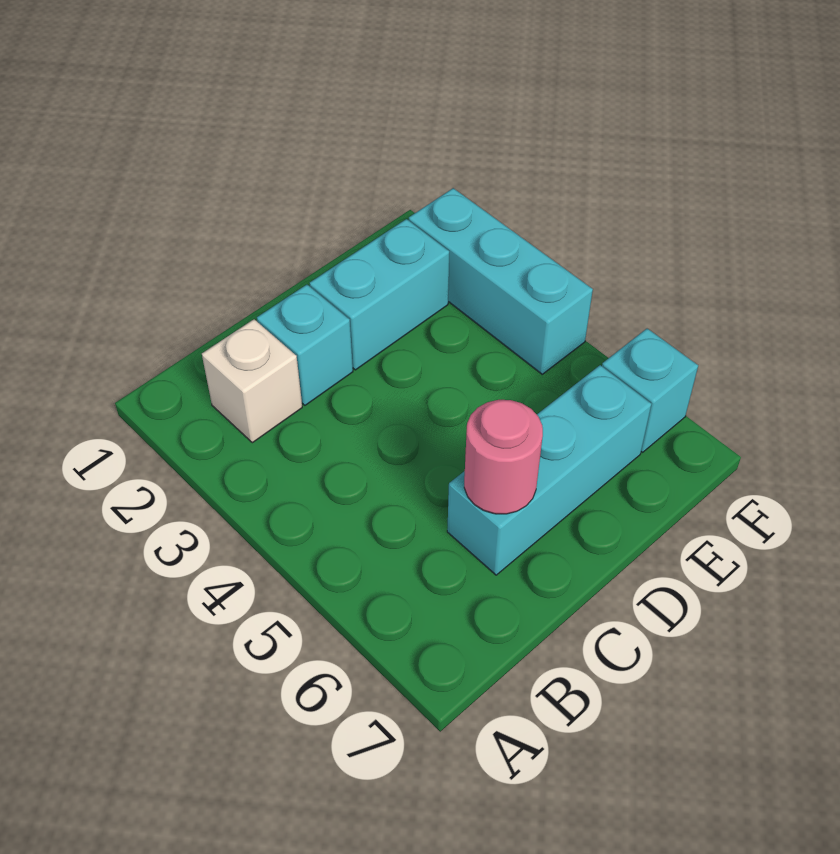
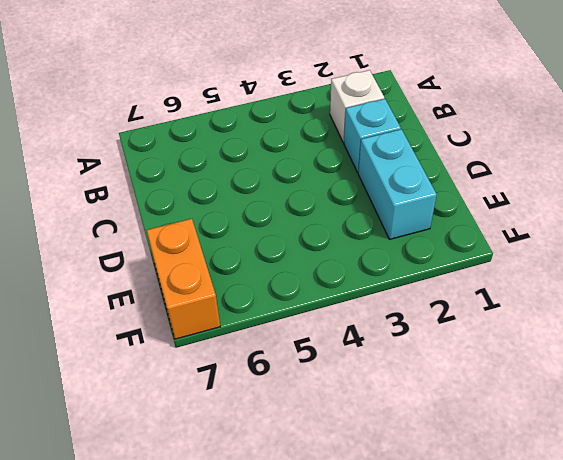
orange 1x2 brick [147,219,220,339] -> none
none -> cyan 1x3 brick [447,365,651,575]
none -> cyan 1x3 brick [409,188,593,374]

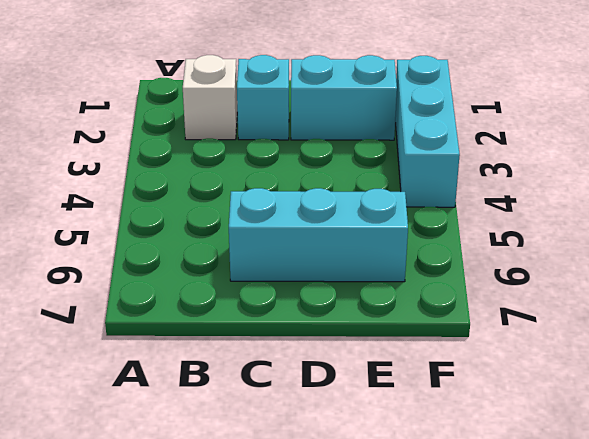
none -> cyan 1x1 brick [602,329,698,452]
none -> pink 1x1 round brick [464,400,543,514]

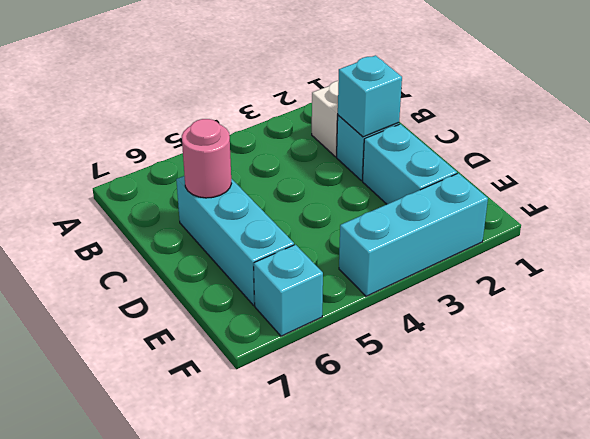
cyan 1x1 brick [338,55,402,137] -> none

